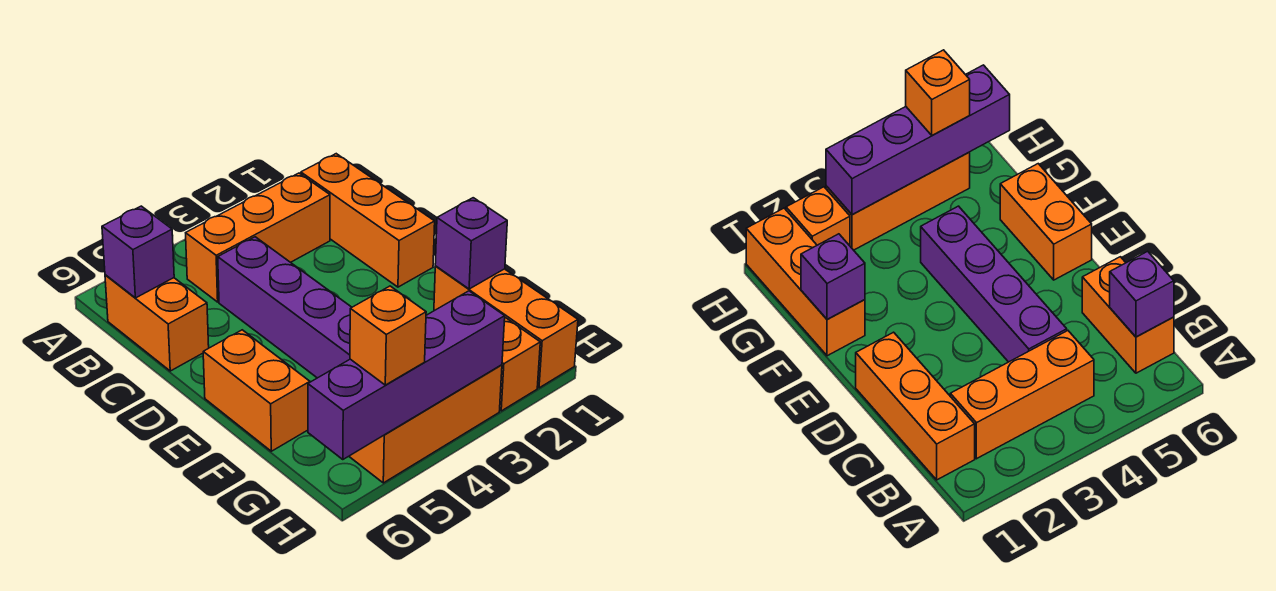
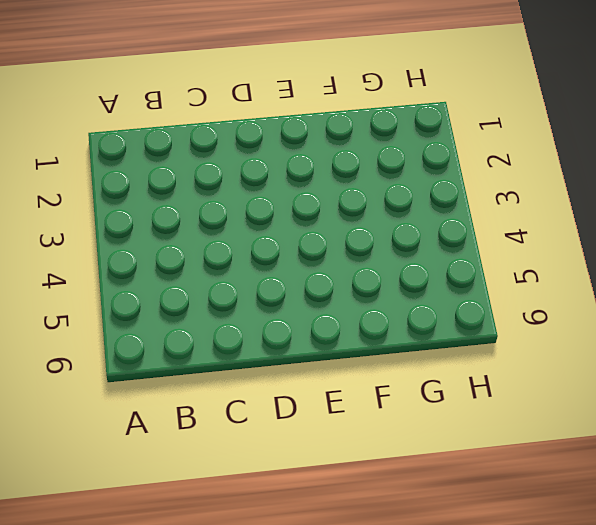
none -> orange 1x3 brick [301,154,435,287]
none -> orange 1x3 brick [186,173,330,302]
none -> orange 1x2 brick [105,275,209,371]

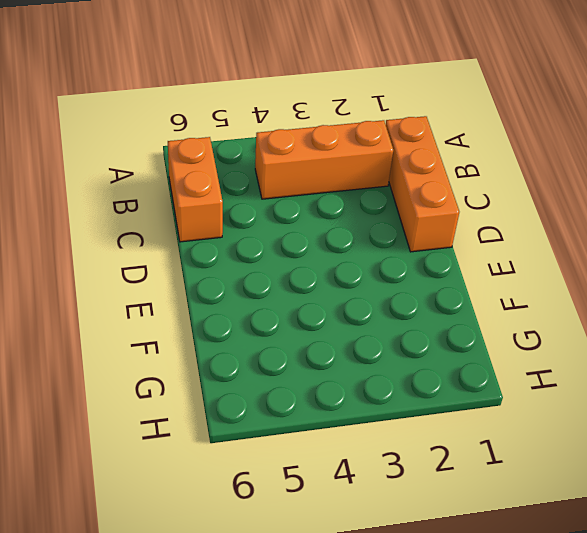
none -> purple 1x4 brick [218,237,352,378]
none -> orange 1x2 brick [203,330,310,451]
none -> orange 1x3 brick [434,266,578,388]

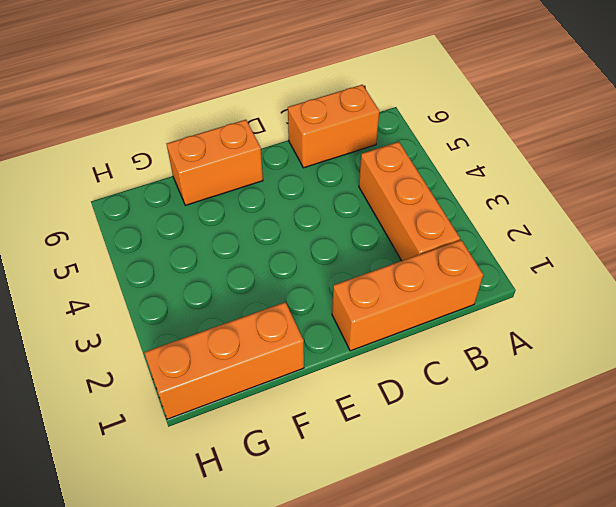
none -> purple 1x4 brick [218,237,352,378]
none -> orange 1x1 brick [500,318,540,411]
none -> orange 1x3 brick [349,365,502,483]

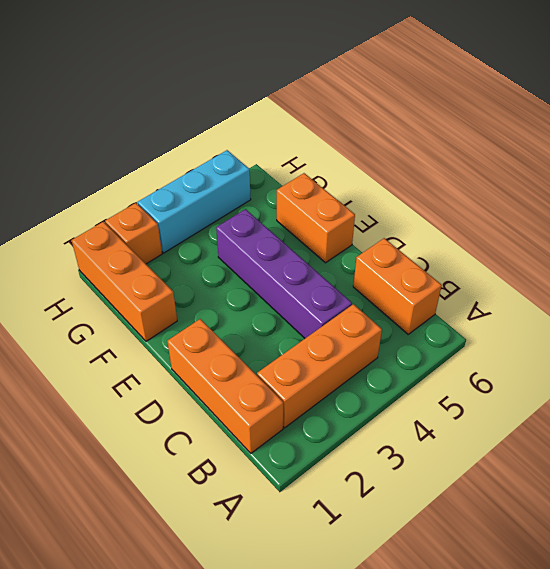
cyan 1x3 brick [138,150,251,253] -> orange 1x3 brick [349,365,502,483]
none -> purple 1x1 brick [102,206,174,298]
none -> purple 1x1 brick [435,198,507,289]
none -> purple 1x4 brick [308,291,505,460]

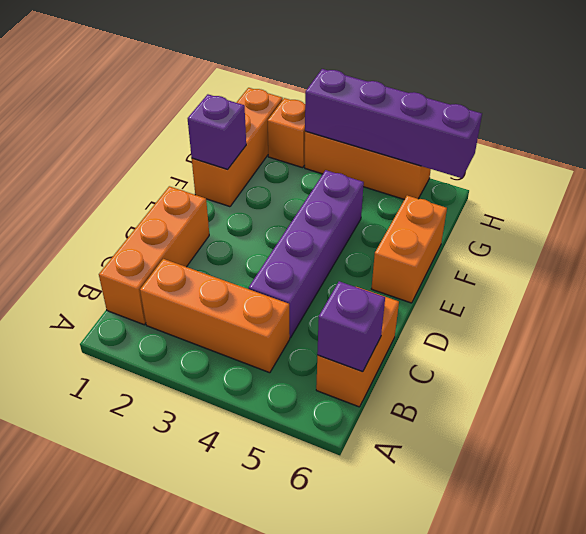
none -> orange 1x1 brick [350,286,426,385]

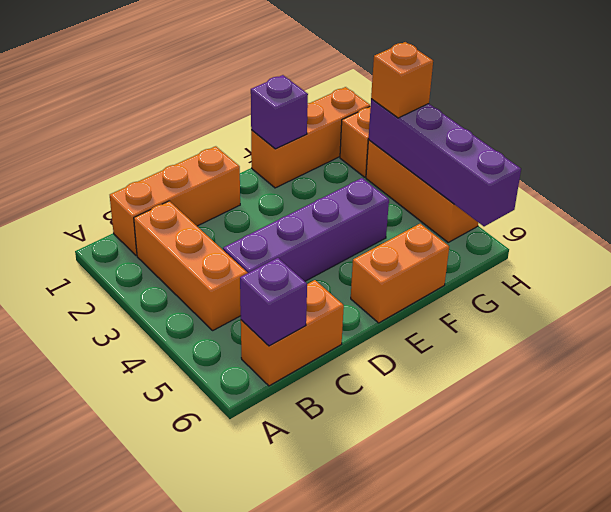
orange 1x1 brick [371,42,433,118] -> orange 1x1 brick moved to [350,286,426,385]

